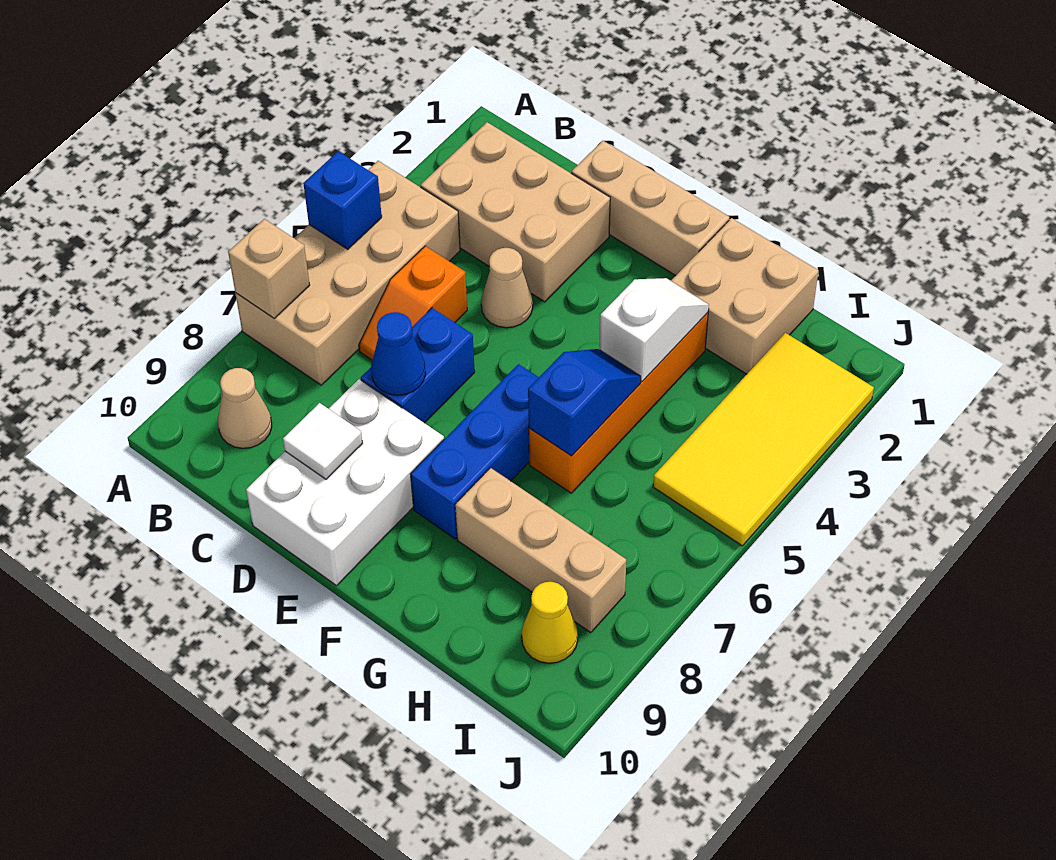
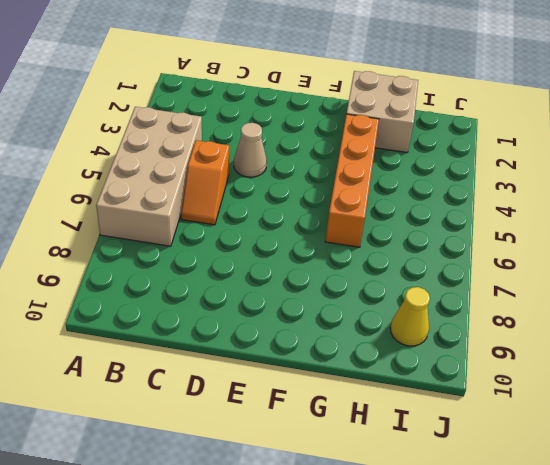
none -> tan 2x3 brick [421,122,610,302]
none -> tan 1x1 cone [218,368,272,448]
none -> tan 1x3 brick [571,141,729,276]

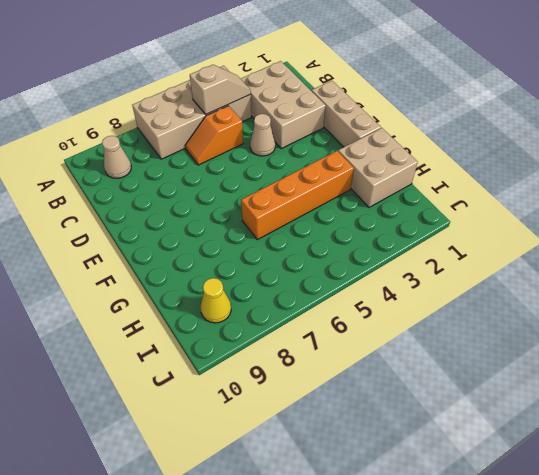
tan 1x2 slope [190,65,251,114] -> none
none -> blue 1x2 brick [361,308,475,423]
none -> white 2x3 brick [246,379,444,586]
none -> blue 1x3 brick [411,364,539,539]

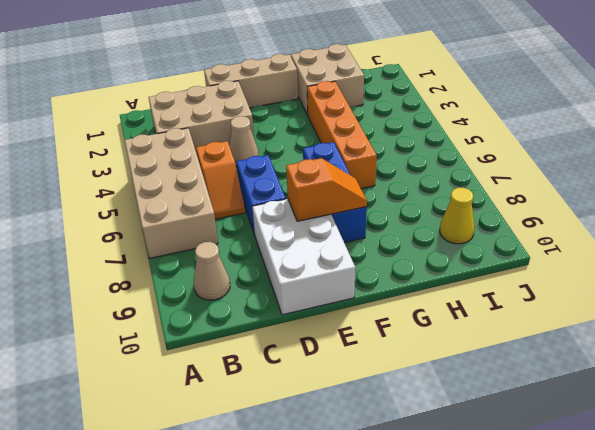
orange 1x2 slope [286,158,367,221] -> none
none -> tan 1x3 brick [455,468,626,633]
none -> yellow 2x4 tile [653,333,874,546]
none -> blue 1x1 brick [303,151,382,249]

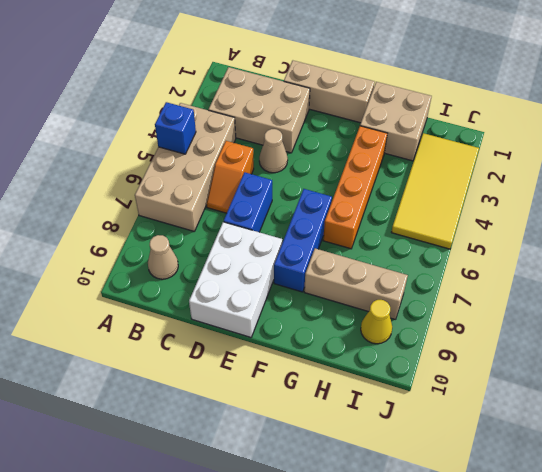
none -> tan 1x1 brick [228,219,310,318]
none -> blue 1x1 cone [371,312,426,395]
none -> white 1x1 tile [283,403,362,479]

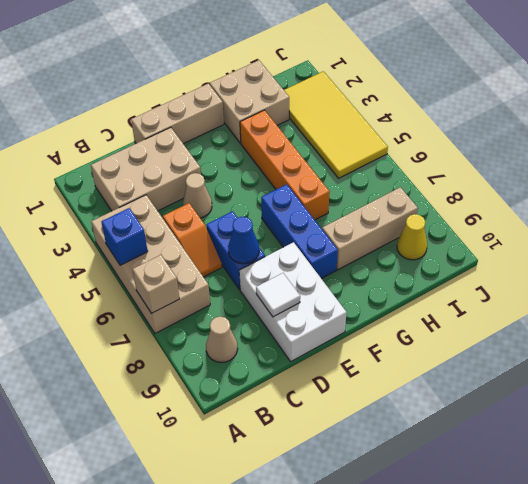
none -> white 1x2 slope [600,278,709,381]
none -> blue 1x2 slope [528,349,641,456]

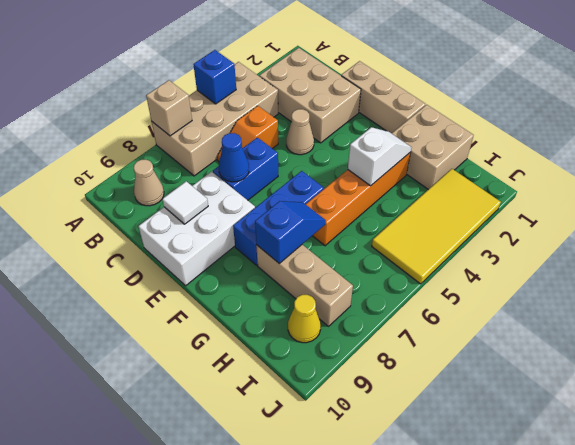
blue 1x2 slope [255,201,326,264] -> blue 1x2 slope moved to [528,349,641,456]

